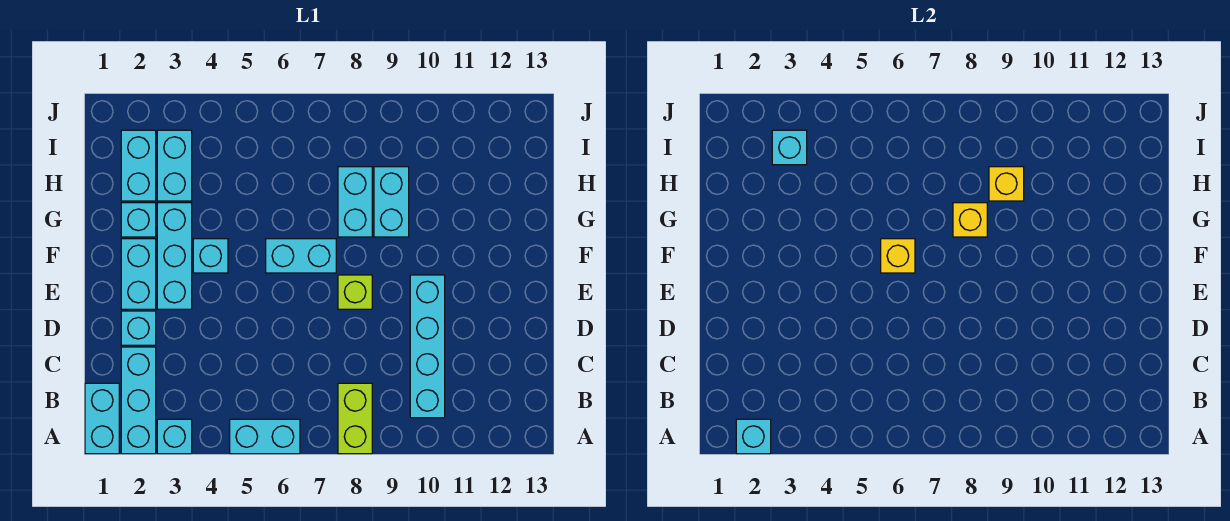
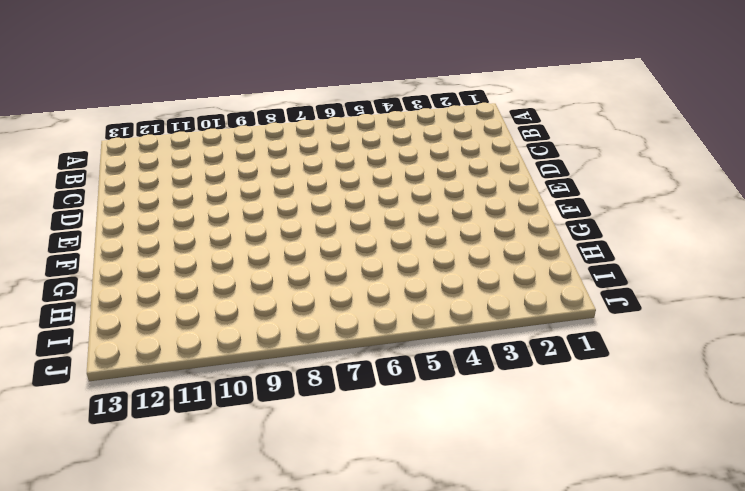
none -> cyan 1x2 brick [85,383,119,454]
none -> cyan 1x3 brick [121,347,156,454]
none -> cyan 1x1 brick [157,419,192,454]

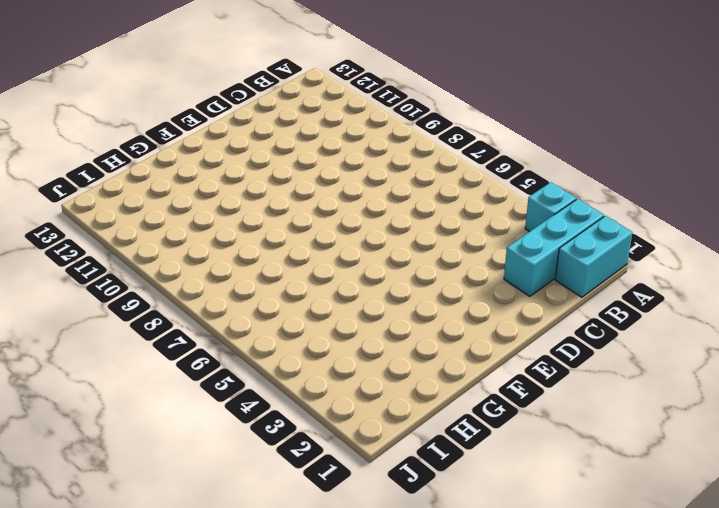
none -> cyan 1x2 brick [230,419,300,454]
none -> lime 1x2 brick [338,383,372,454]
none -> cyan 1x4 brick [410,275,445,418]

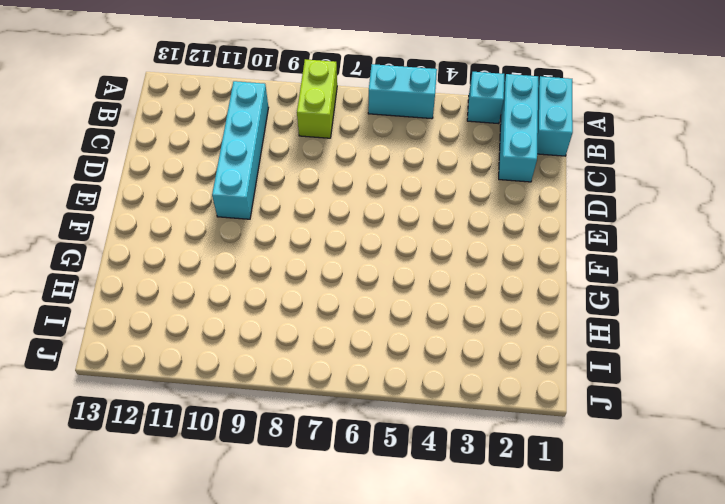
none -> cyan 1x1 brick [121,311,156,345]
none -> cyan 1x2 brick [121,239,156,309]
none -> cyan 1x3 brick [157,203,192,309]

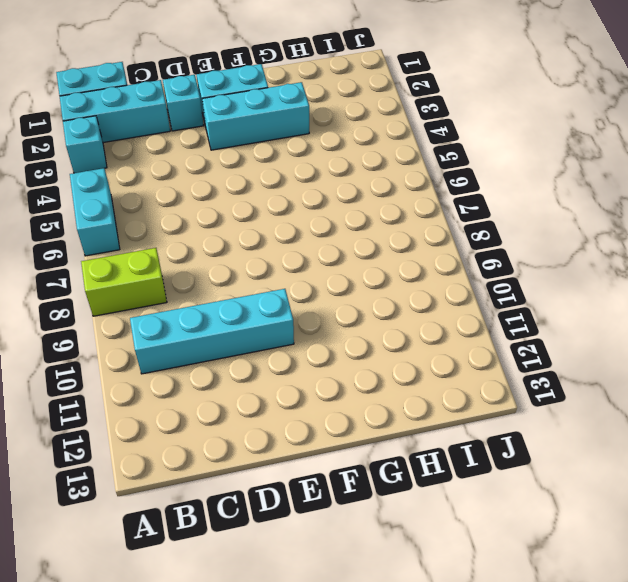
none -> lime 1x1 brick [338,275,372,309]
none -> cyan 1x1 brick [193,239,228,273]
none -> cyan 1x2 brick [266,239,336,273]

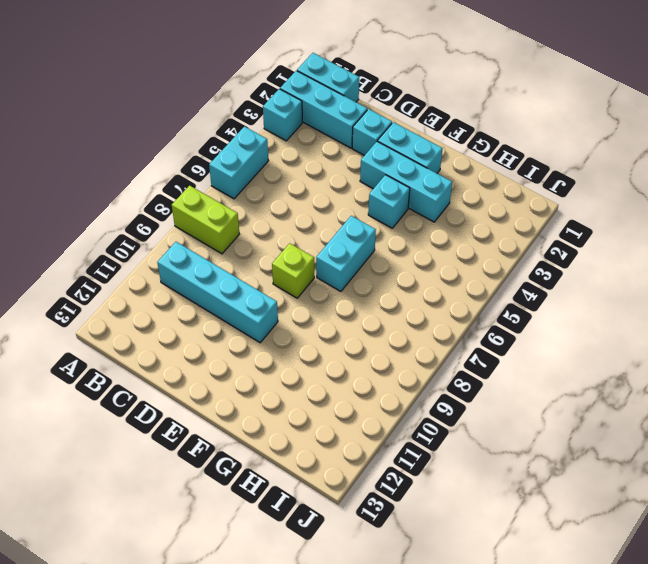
none -> cyan 1x1 brick [121,203,156,237]
none -> cyan 1x2 brick [338,167,372,237]
none -> cyan 1x2 brick [374,167,409,237]

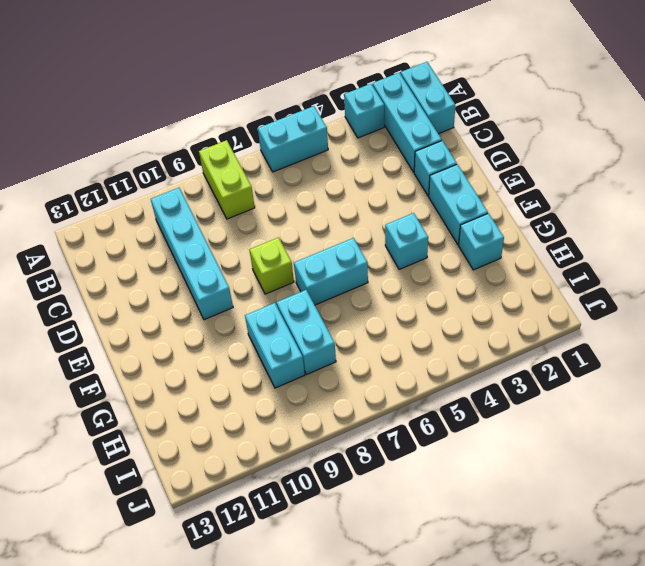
none -> cyan 1x3 brick [157,203,192,309]
none -> cyan 1x2 brick [121,130,156,201]
none -> cyan 1x2 brick [157,130,192,201]

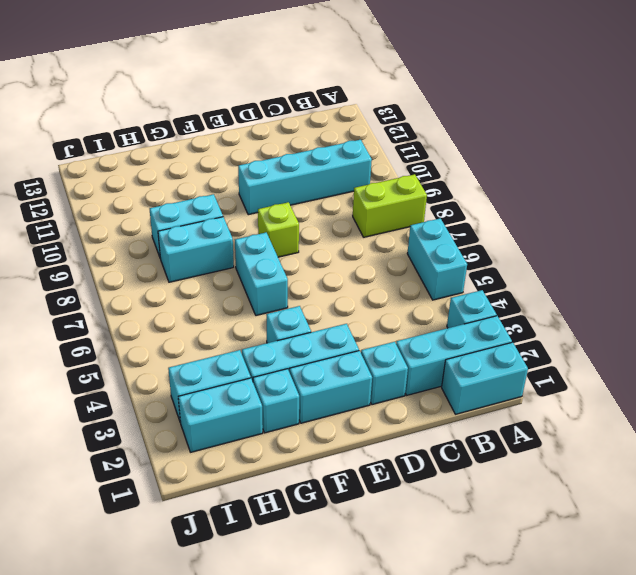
none -> cyan 1x1 brick [736,419,771,454]
none -> yellow 1x1 brick [881,239,915,273]
none -> yellow 1x1 brick [953,203,987,237]

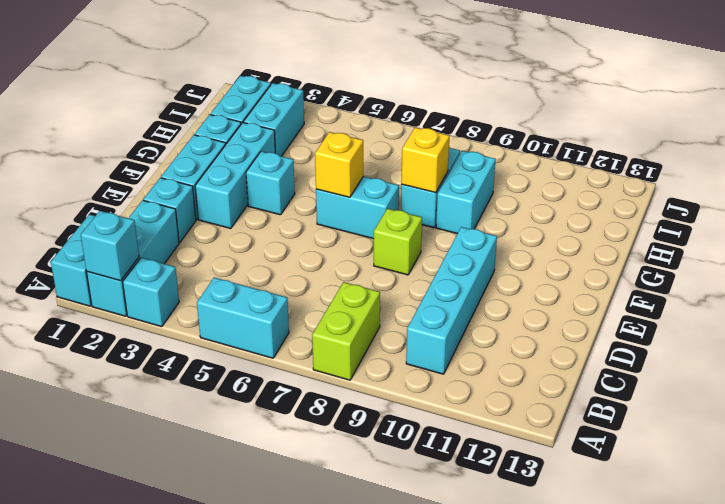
none -> yellow 1x1 brick [989,167,1024,201]
none -> cyan 1x1 brick [772,130,807,165]

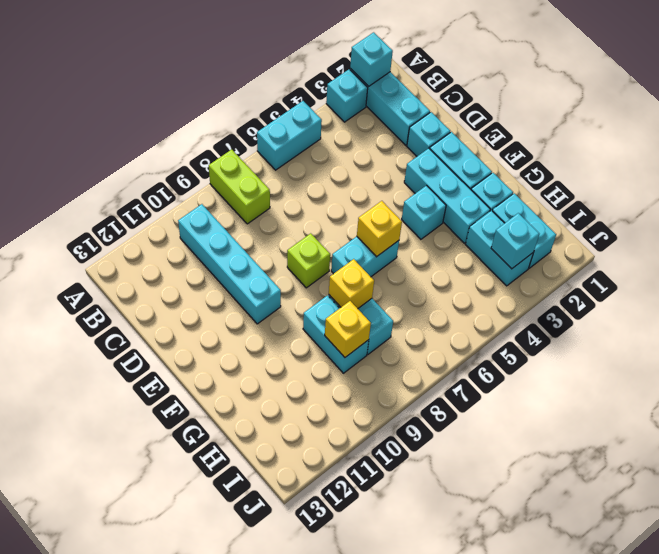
none -> cyan 1x2 brick [85,383,119,454]

